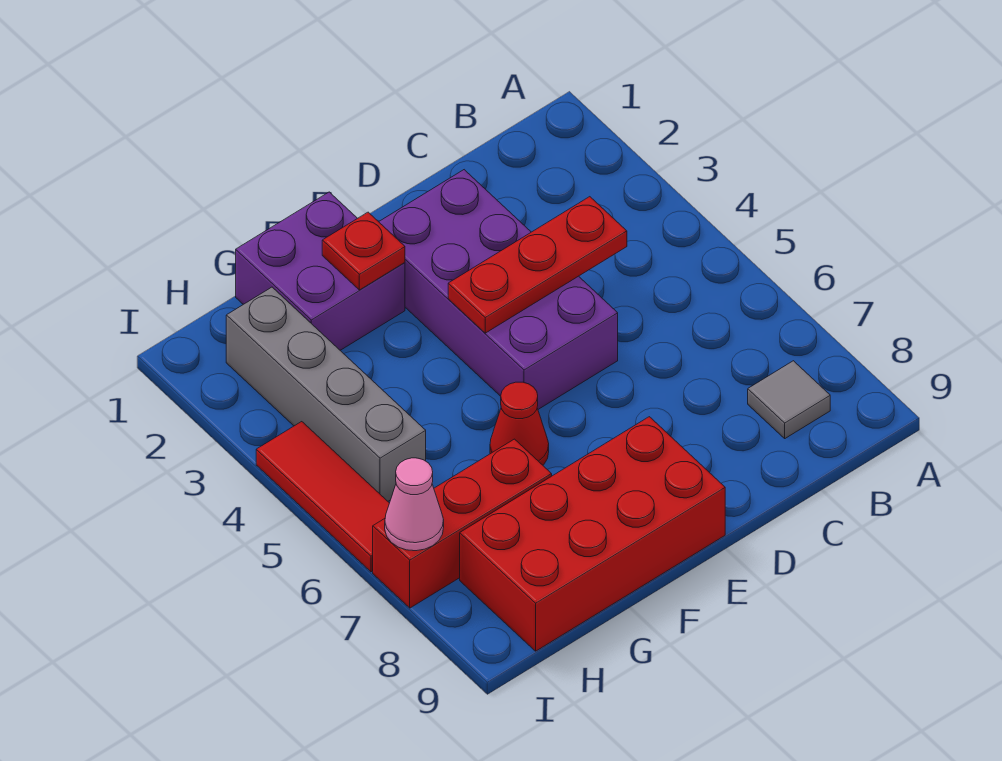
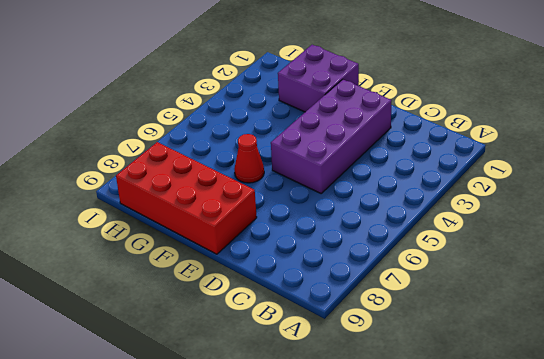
none -> grey 1x1 tile [748,361,830,438]
none -> red 1x3 brick [373,439,552,608]

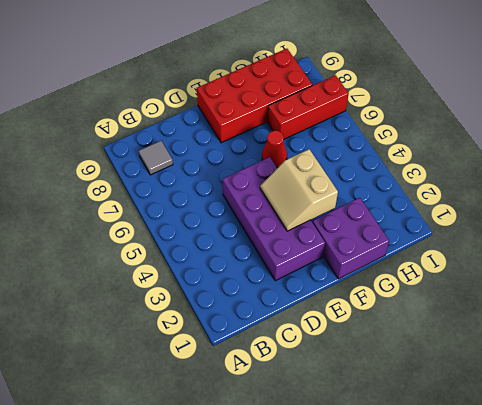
tan 2x2 slope [260,149,338,231] -> red 1x3 plate [448,197,627,333]
none -> grey 1x4 brick [226,287,426,501]
none -> red 1x3 tile [256,422,389,572]

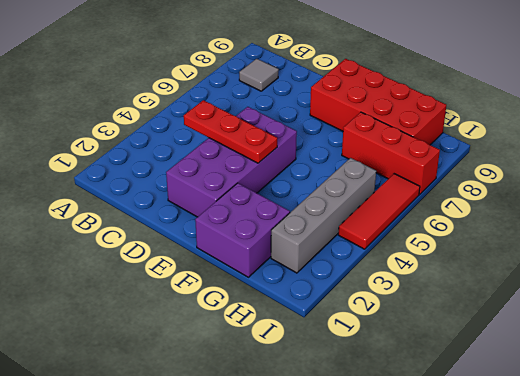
none -> red 1x1 cone [490,382,549,465]
none -> red 1x1 plate [322,212,405,290]

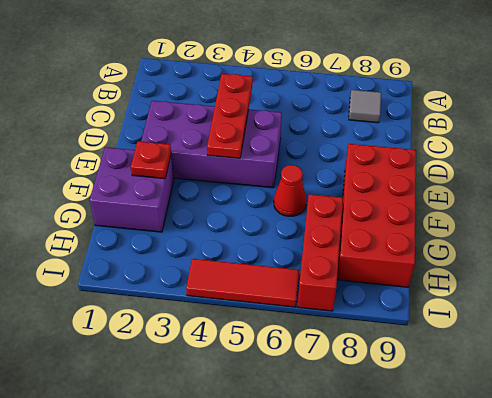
none -> grey 1x4 brick [226,287,426,501]
none -> pink 1x1 cone [385,458,444,551]

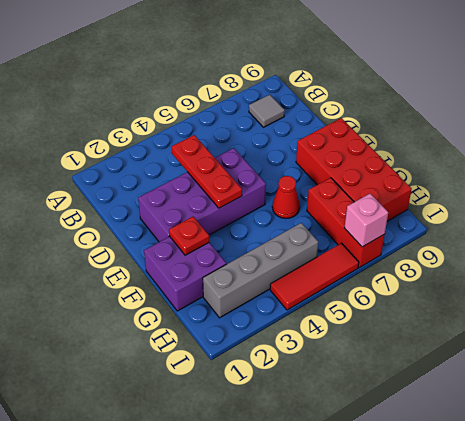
pink 1x1 brick [344,194,388,247] -> pink 1x1 cone [385,458,444,551]

